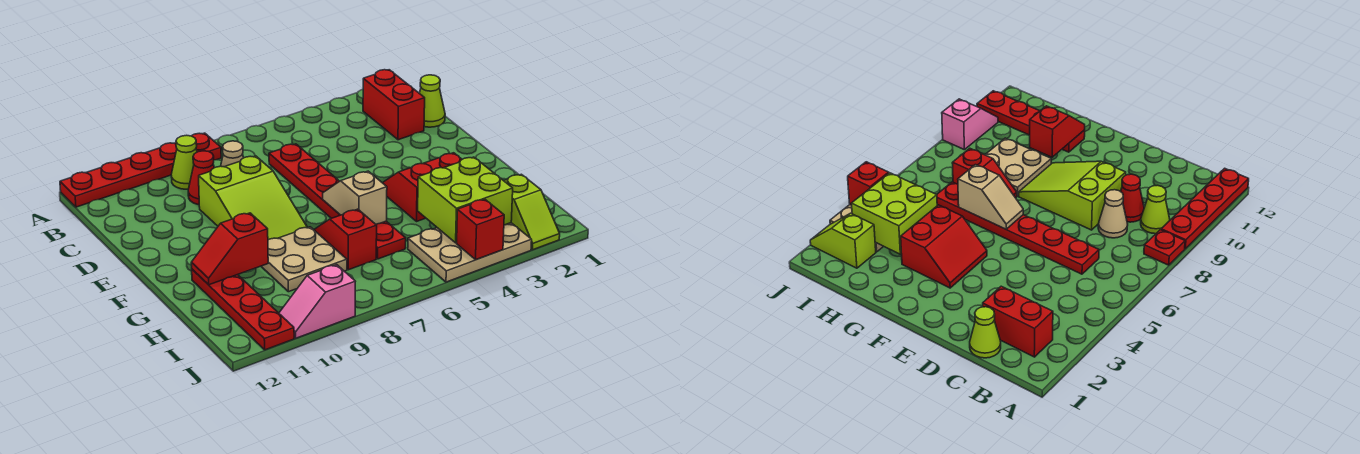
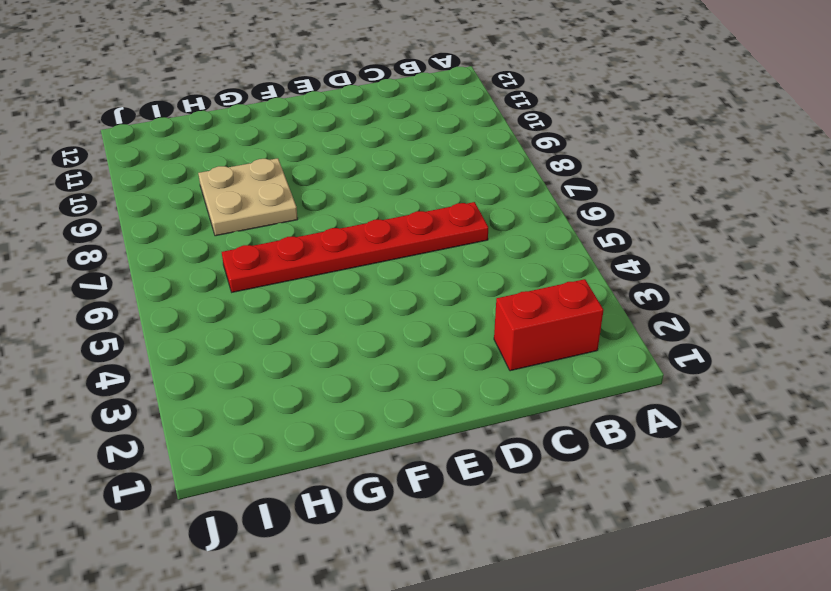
none -> red 1x1 plate [192,133,221,160]
none -> red 1x4 plate [60,143,177,207]
none -> lime 1x1 cone [171,135,197,189]

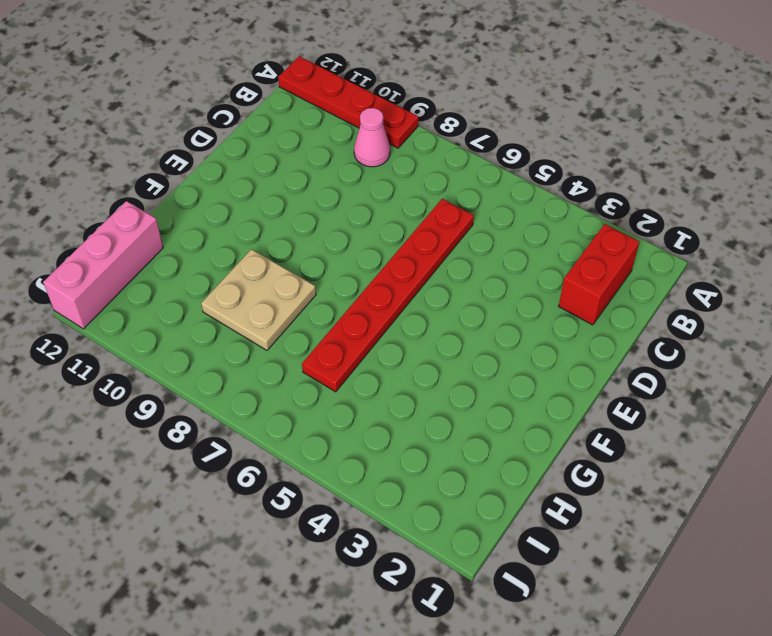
pink 1x1 cone [354,108,390,167] -> lime 1x1 cone [171,135,197,189]
pink 1x3 brick [43,201,163,329] -> none
none -> red 1x1 plate [192,133,221,160]
none -> lime 1x1 cone [419,75,445,127]
none -> tan 1x1 cone [221,141,244,167]

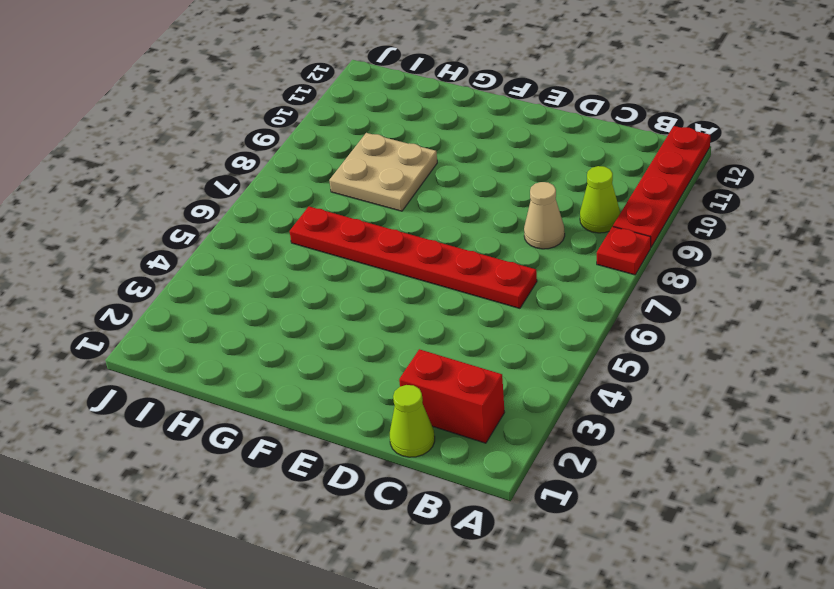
none -> red 1x1 cone [188,151,214,205]
none -> lime 2x3 slope [199,156,307,240]
none -> red 2x2 slope [383,153,462,222]

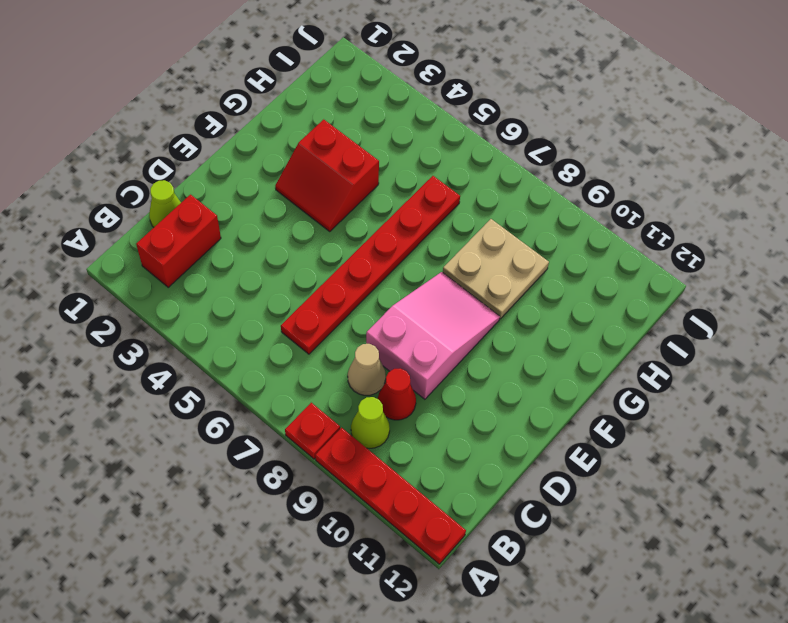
pink 2x3 slope [366,272,500,399] -> lime 2x3 slope [199,156,307,240]
none -> red 1x2 slope [314,209,377,270]
none -> red 1x4 plate [192,269,294,350]
none -> lime 1x2 slope [504,174,560,250]

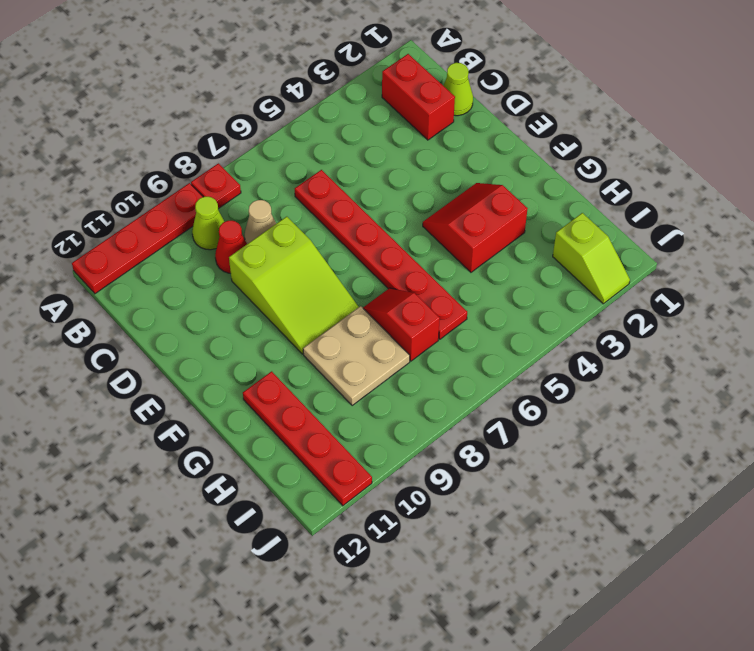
none -> tan 2x3 plate [408,223,532,282]
none -> pink 1x2 slope [279,265,355,338]
none -> tan 1x2 slope [323,171,387,224]

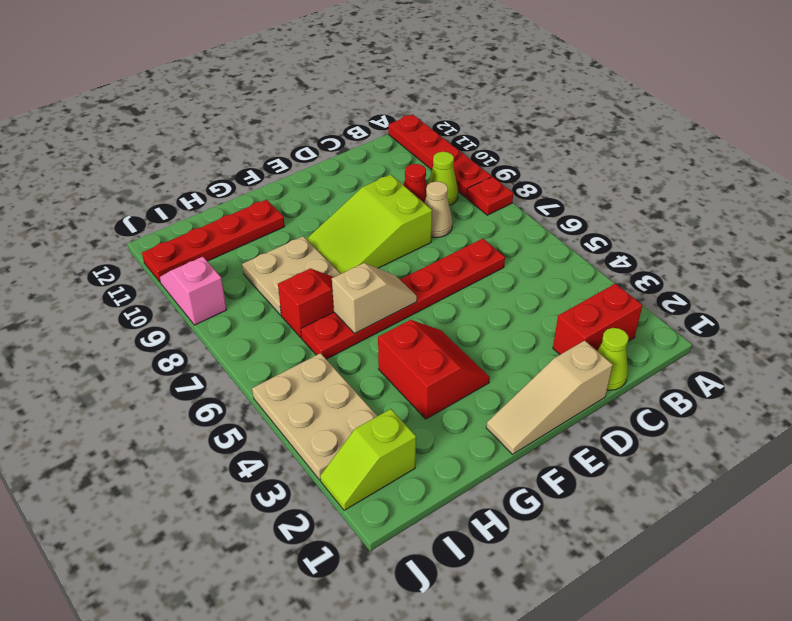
tan 1x3 slope [486,340,613,454] -> none
none -> red 1x2 slope [191,213,268,285]
none -> lime 2x2 brick [418,157,513,243]
none -> red 1x1 brick [457,199,504,260]

